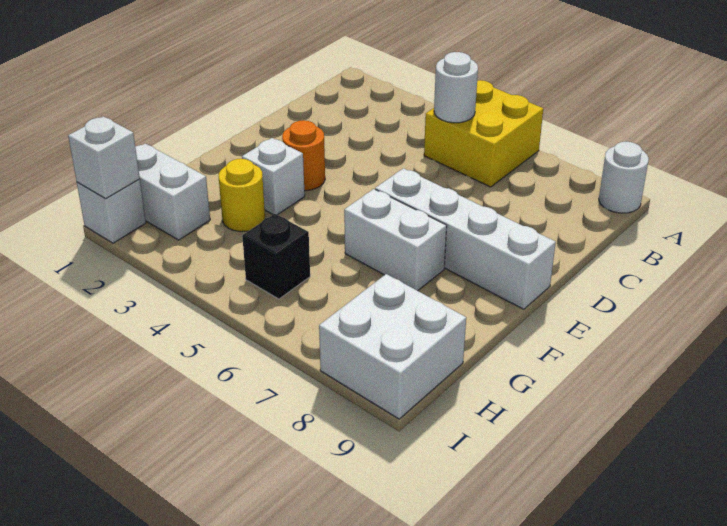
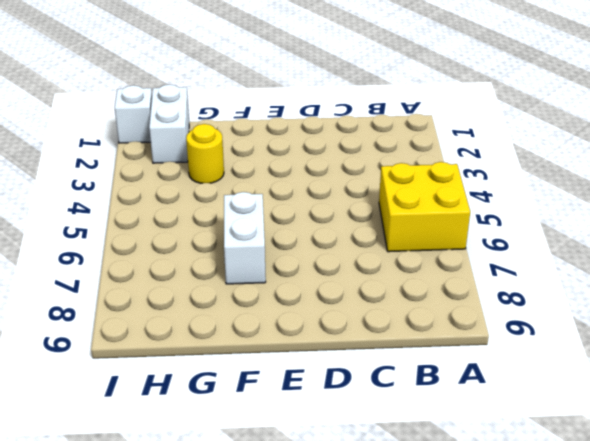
none -> white 1x1 round brick [599,142,649,213]
none -> orange 1x1 round brick [282,120,325,191]
none -> white 1x4 brick [375,168,556,309]

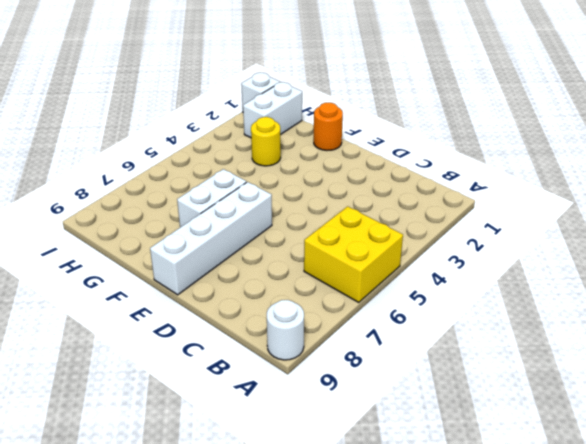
orange 1x1 round brick [313,103,343,150] -> orange 1x1 round brick moved to [282,120,325,191]
none -> white 1x1 brick [242,138,305,215]
none -> black 1x1 brick [242,214,310,299]
none -> white 2x2 brick [319,274,466,419]

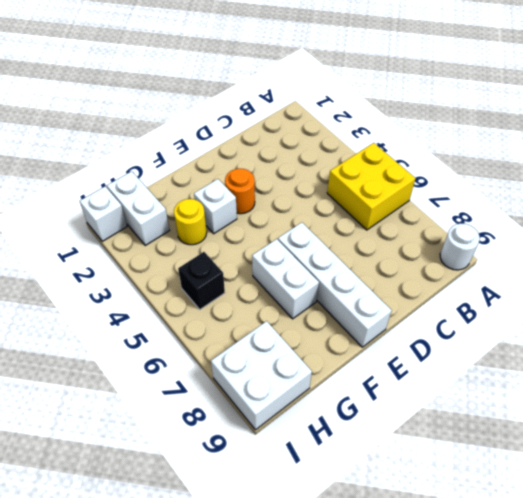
none -> white 1x1 round brick [434,52,478,123]
none -> white 1x1 brick [68,116,140,199]

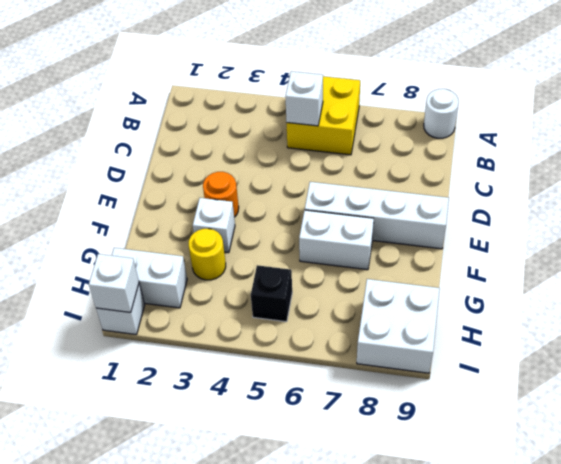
white 1x1 brick [286,71,323,126] -> white 1x1 round brick [434,52,478,123]

